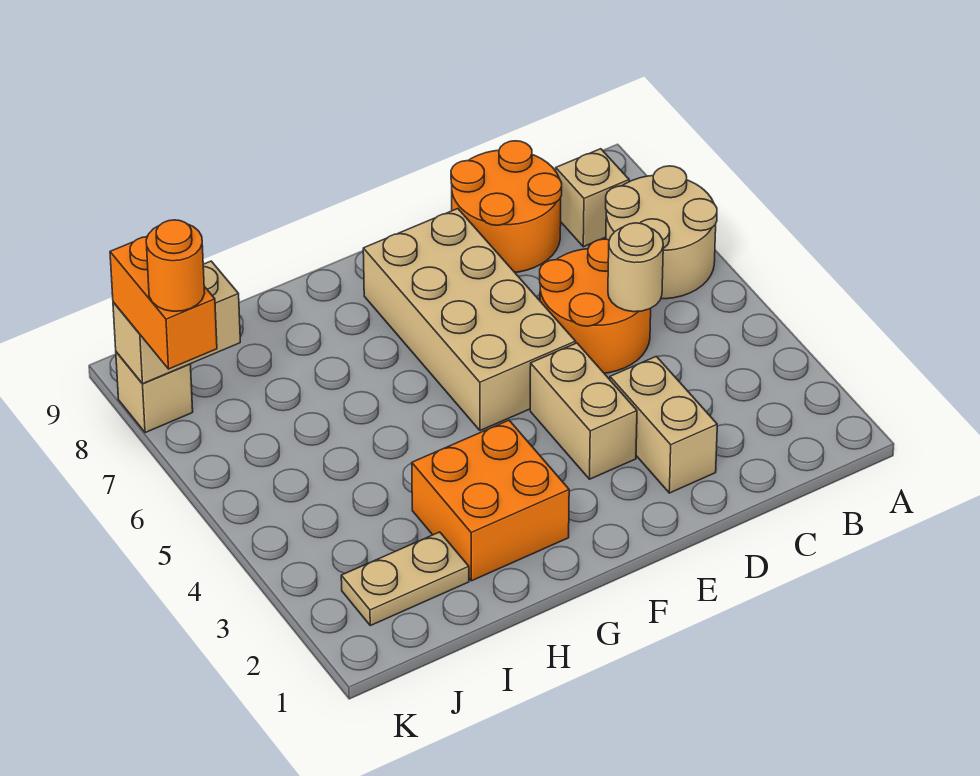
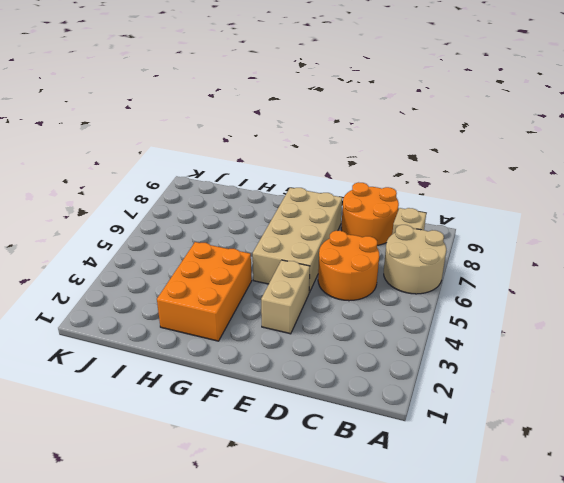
orange 2x3 brick [157,242,251,341] -> orange 2x2 brick [412,420,569,581]
none -> tan 1x2 brick [610,356,717,493]
none -> tan 1x2 plate [341,532,469,626]
none -> tan 1x1 brick [116,352,193,433]

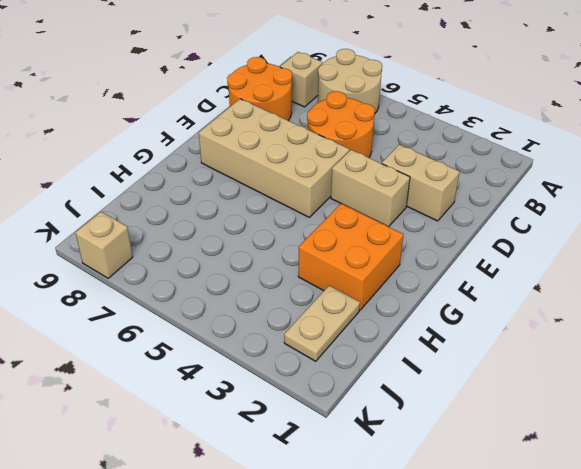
none -> tan 1x1 round brick [608,223,663,312]
none -> tan 1x2 brick [113,261,240,384]
none -> orange 1x2 brick [110,236,217,369]

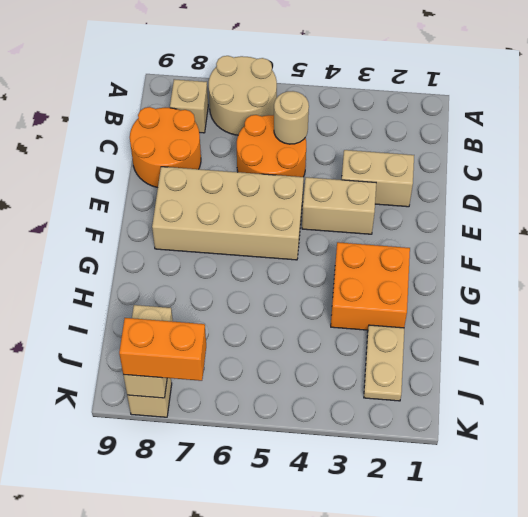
none -> orange 1x1 round brick [146,220,205,311]

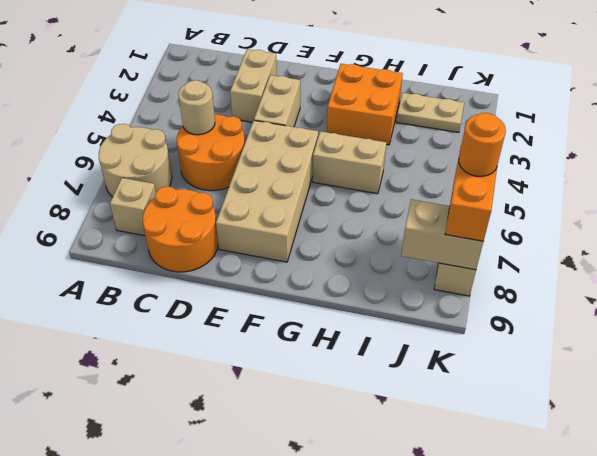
tan 1x2 brick [313,131,386,194] -> none

